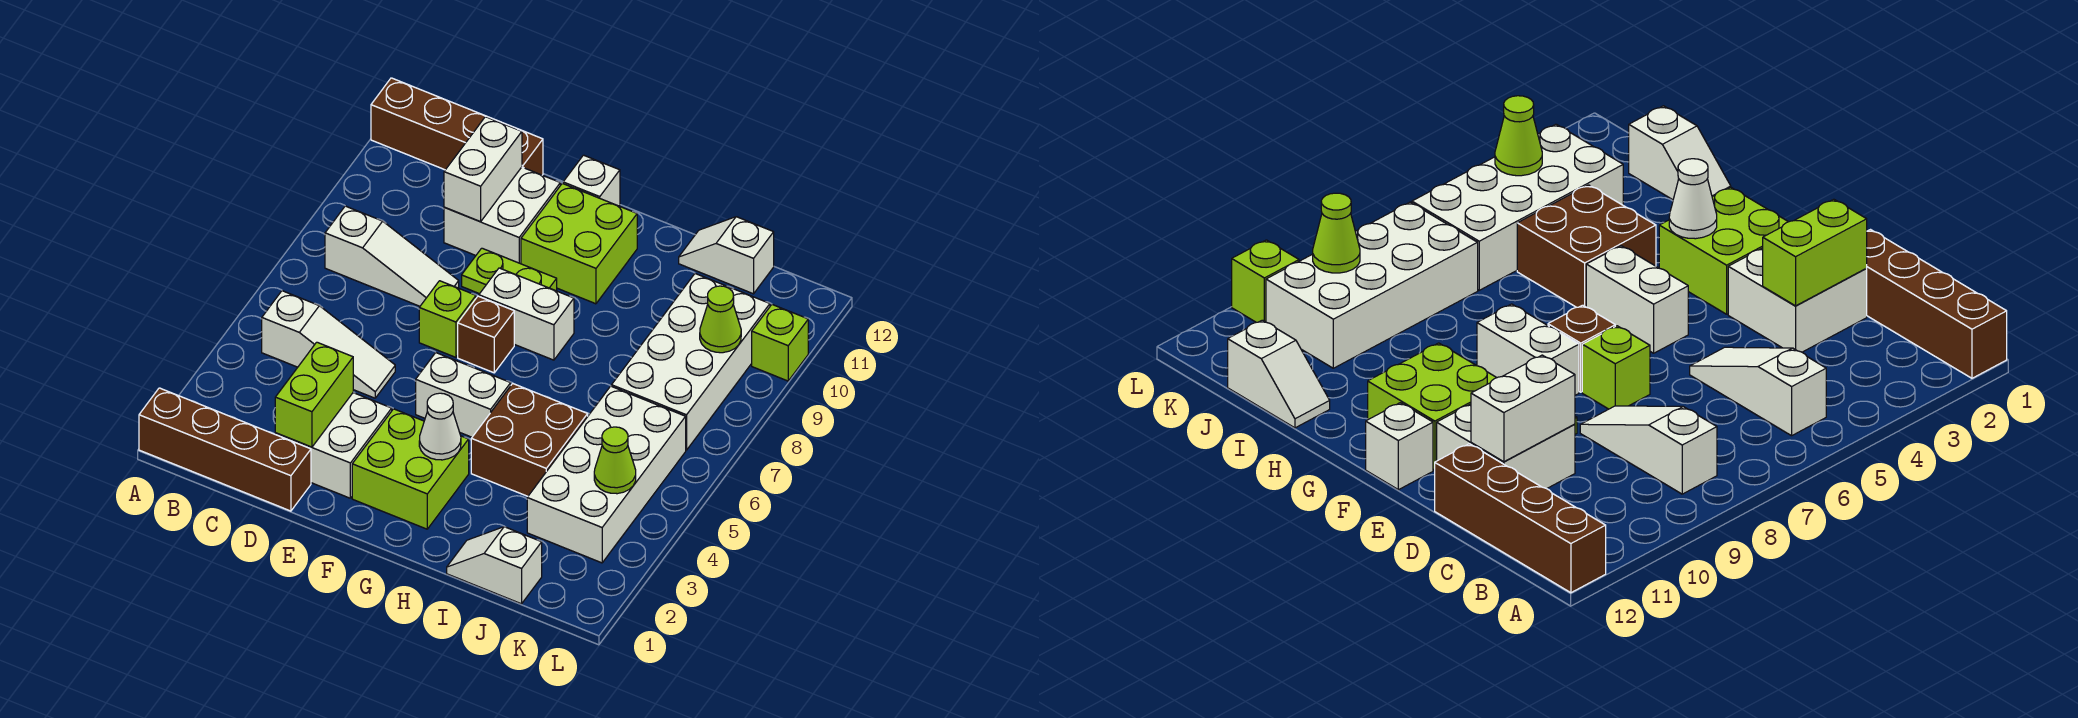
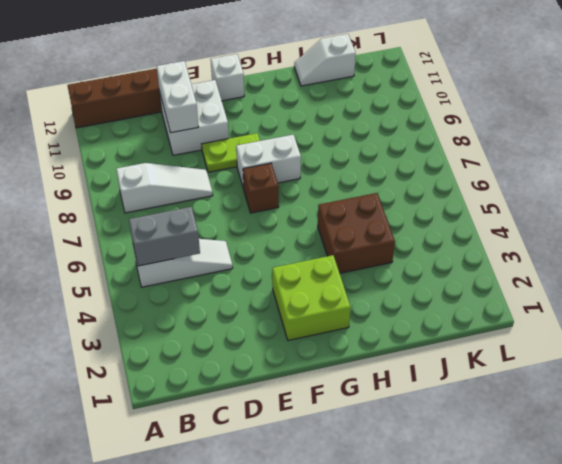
grey 1x2 brick [129,207,200,266] -> none
none -> brown 1x4 brick [139,388,311,511]
none -> white 2x2 brick [275,393,392,498]
none -> lime 1x1 brick [419,281,476,357]

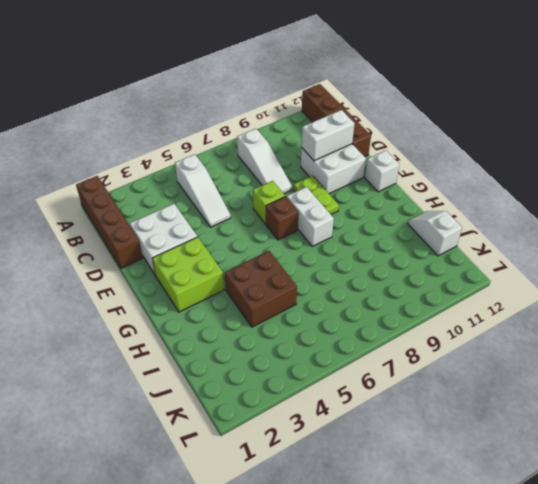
none -> white 1x2 brick [416,353,511,437]
none -> lime 2x2 brick [521,183,637,304]
none -> white 1x2 slope [447,527,542,604]

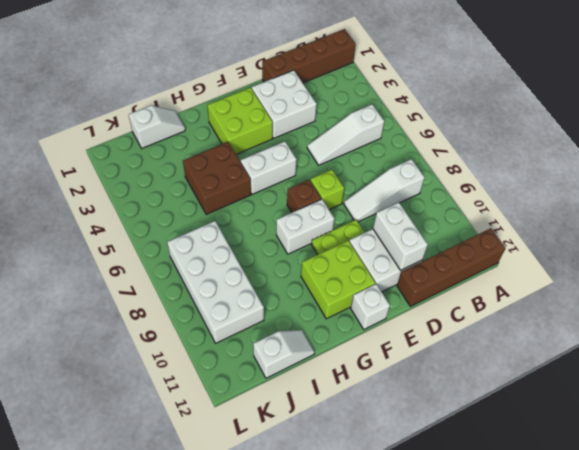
none -> white 2x4 brick [527,386,686,563]
none -> lime 1x1 brick [752,305,808,381]
none -> lime 1x2 brick [275,342,353,447]

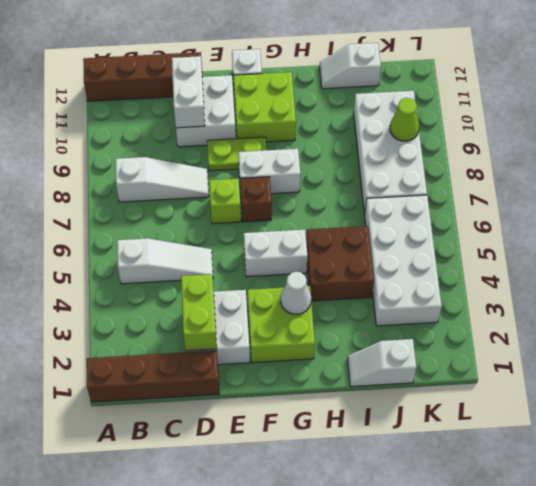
none -> lime 1x1 brick [752,305,808,381]
none -> lime 1x1 cone [594,427,636,494]

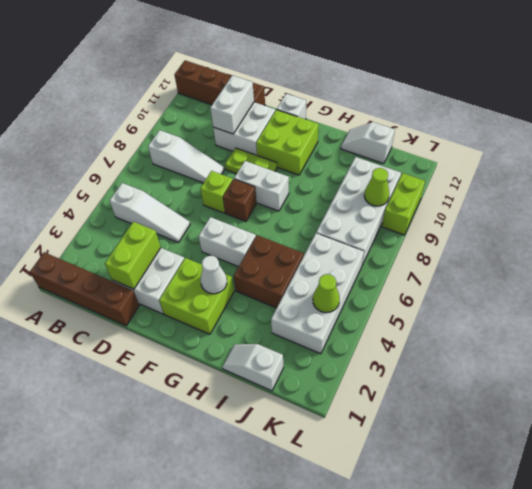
lime 1x2 brick [382,173,425,235] -> lime 1x1 brick [752,305,808,381]

